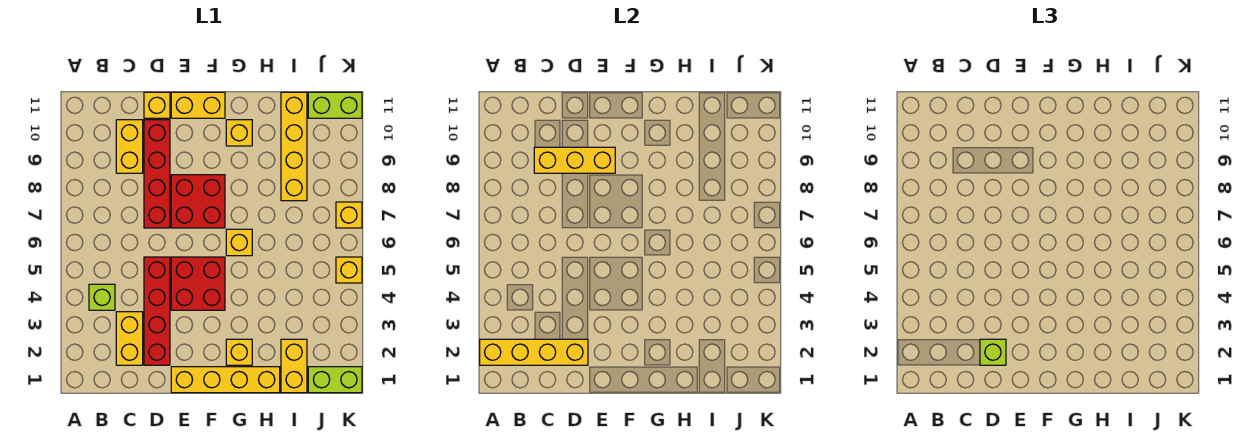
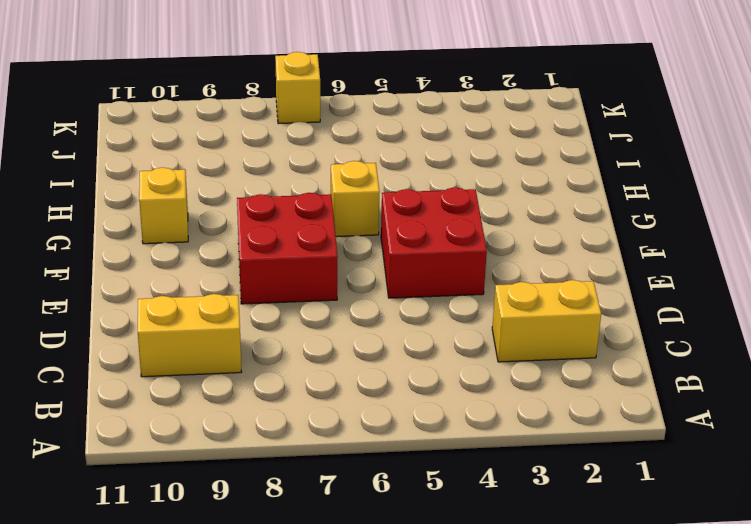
none -> lime 1x1 brick [89,284,115,310]
none -> red 1x4 brick [144,257,170,365]
none -> red 1x4 brick [144,120,170,228]

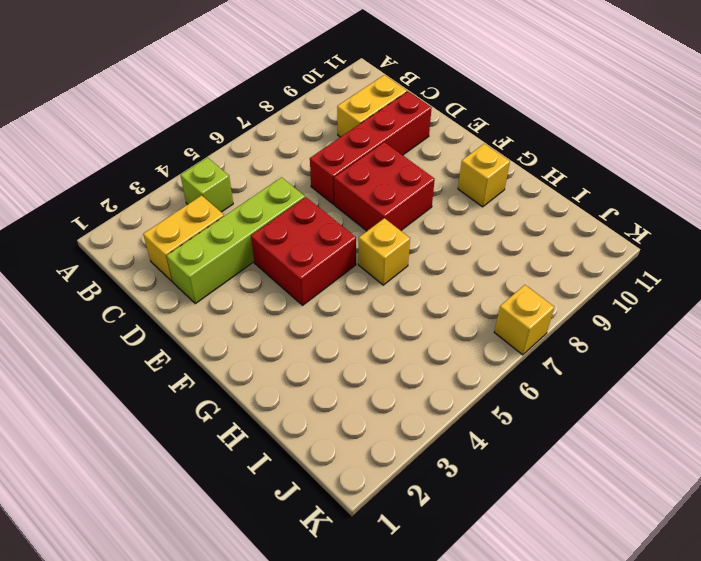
lime 1x4 brick [166,177,305,304] -> red 1x4 brick [144,257,170,365]
none -> yellow 1x1 brick [144,92,170,118]
none -> yellow 1x4 brick [171,367,280,393]
none -> yellow 1x2 brick [171,92,225,118]

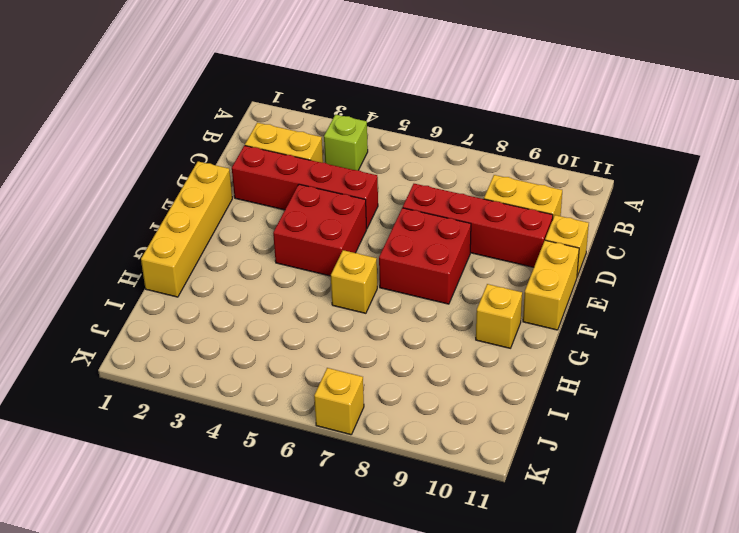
none -> yellow 1x1 brick [226,339,252,365]
none -> yellow 1x2 brick [281,339,307,393]
none -> yellow 1x4 brick [281,92,307,201]

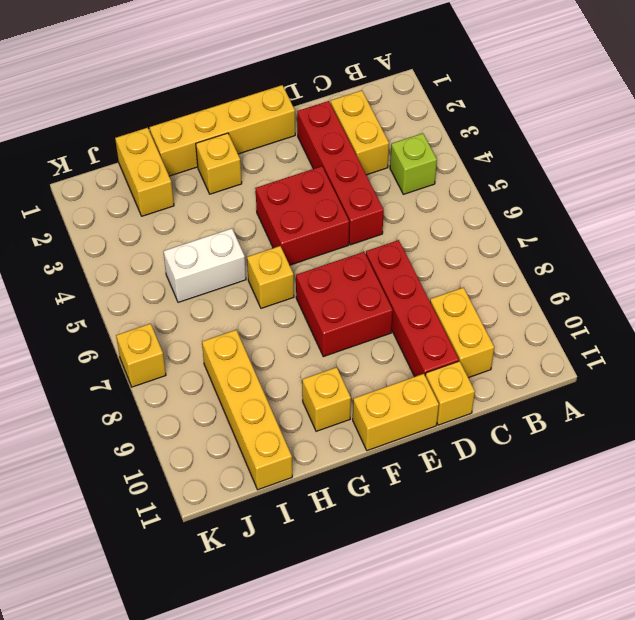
white 1x2 brick [163,228,246,302] -> none
none -> lime 1x2 brick [308,367,362,393]
none -> lime 1x2 brick [308,92,362,118]
none -> yellow 1x1 brick [336,257,362,283]

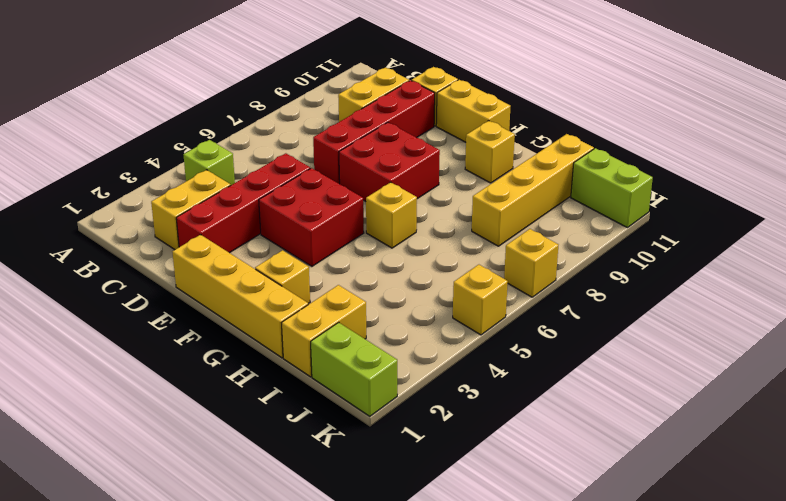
none -> yellow 1x4 brick [480,339,588,365]
none -> yellow 1x3 brick [534,147,615,173]
none -> lime 1x1 brick [980,339,1006,365]

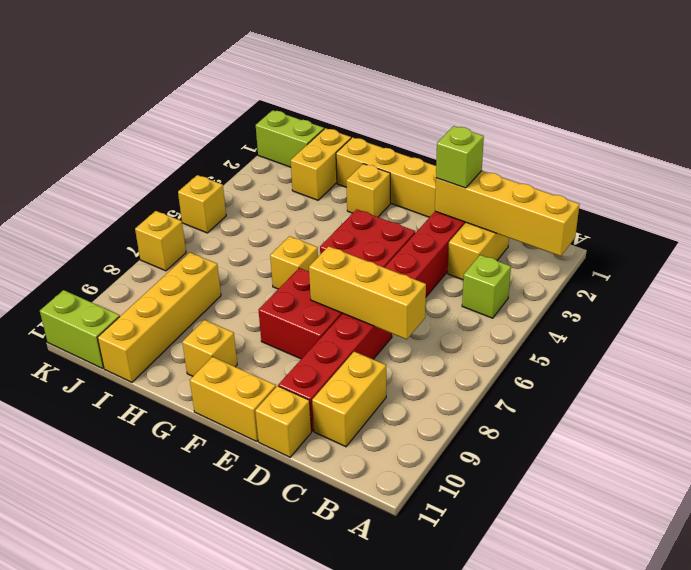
yellow 1x3 brick [309,246,426,339] -> yellow 1x3 brick moved to [534,147,615,173]

